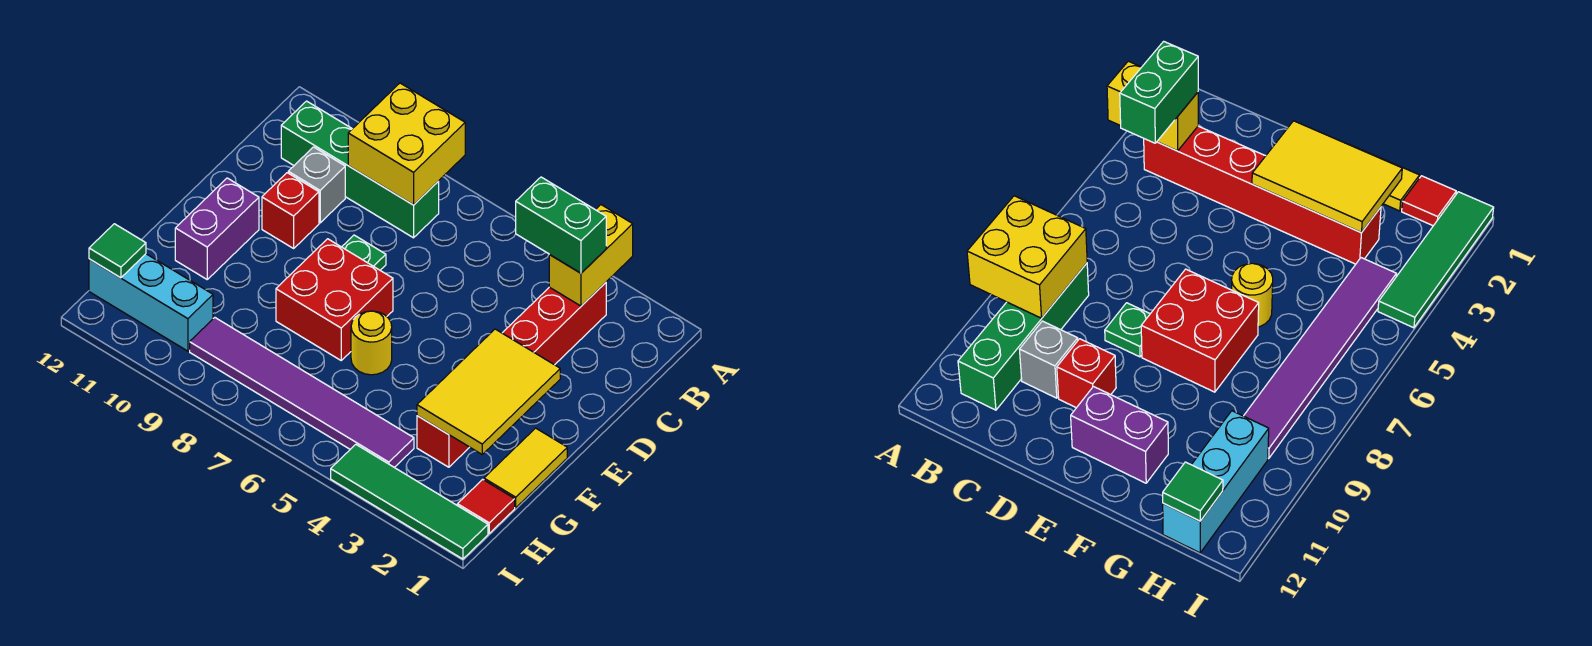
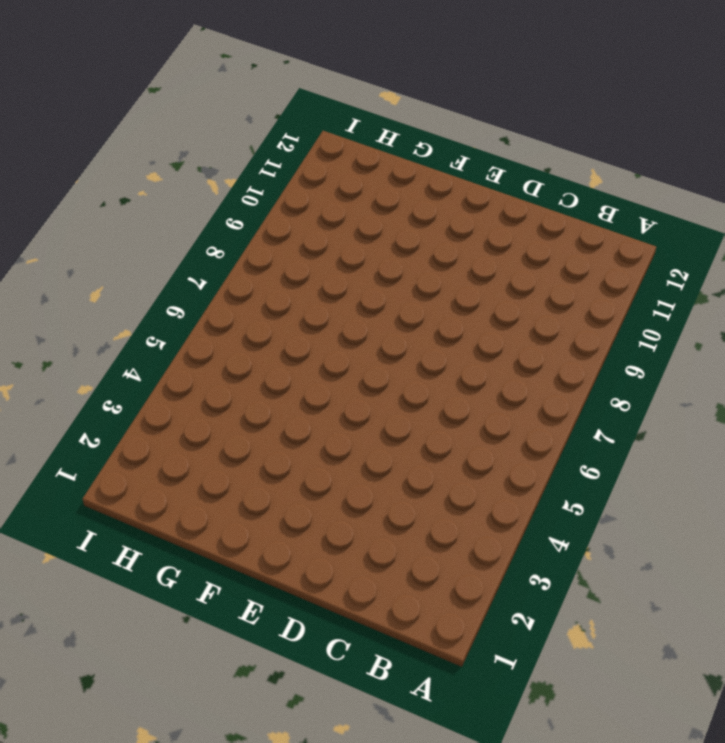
none -> red 1x6 brick [417,283,606,467]
none -> green 1x4 brick [281,101,439,238]
none -> grey 1x1 brick [288,147,345,223]

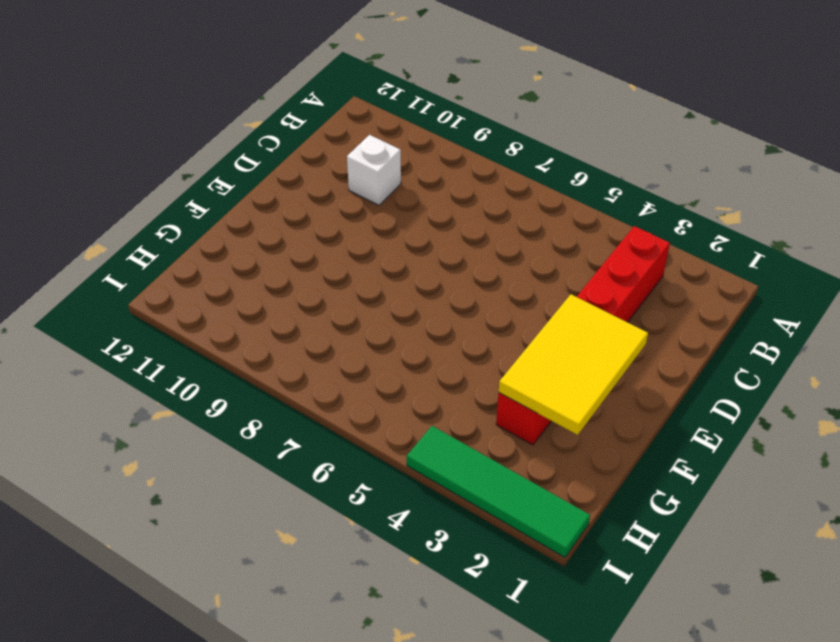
white 1x1 brick [347,135,401,205] -> grey 1x1 brick [288,147,345,223]
none -> green 1x4 brick [281,101,439,238]
none -> green 1x1 plate [342,235,386,270]
none -> red 1x1 brick [262,173,319,248]

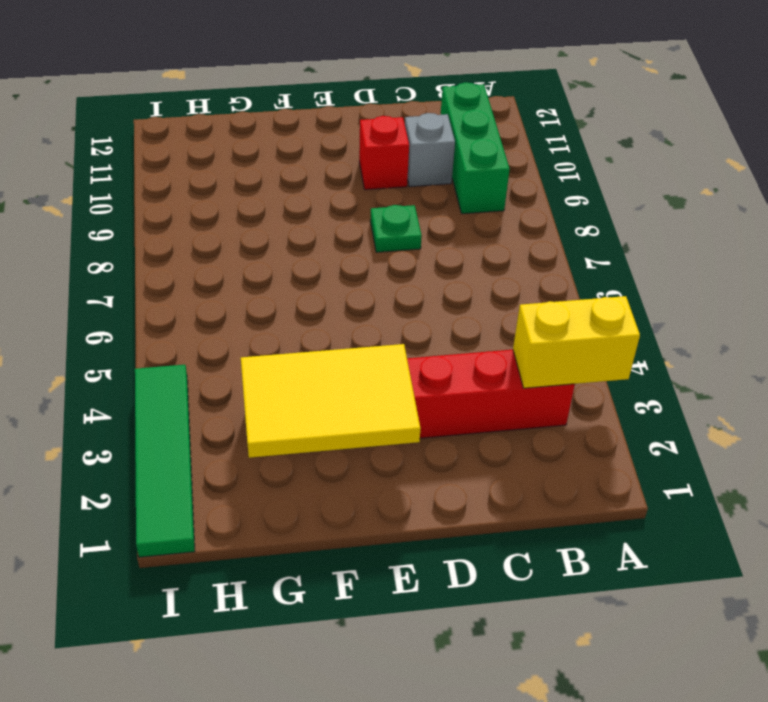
green 1x3 brick [441,82,510,214] -> green 1x4 brick [281,101,439,238]
none -> red 2x2 brick [276,239,393,360]
none -> purple 1x2 brick [175,178,259,279]
none -> yellow 1x2 tile [484,428,567,508]

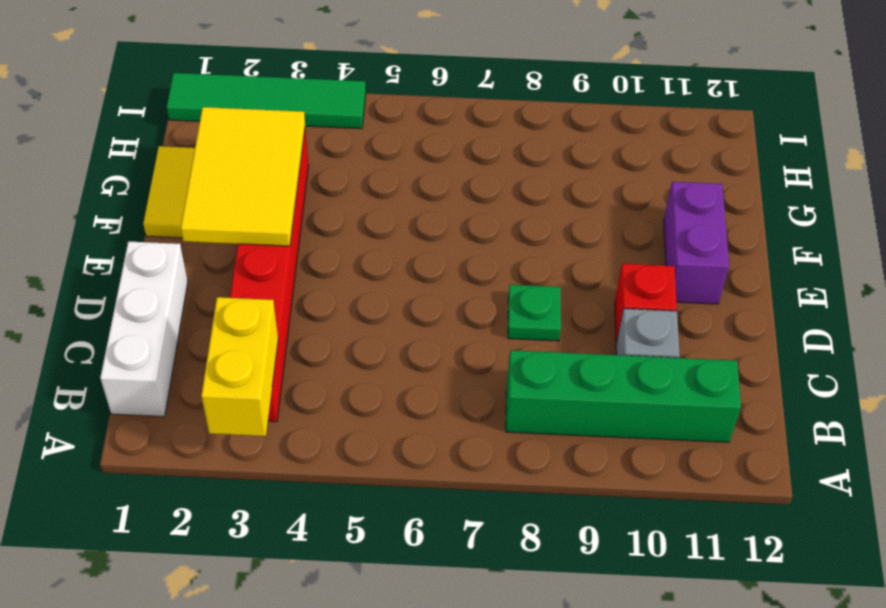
white 1x3 brick [100,241,188,416] -> none
none -> red 2x2 brick [276,239,393,360]
none -> yellow 1x1 round brick [351,311,392,375]
none -> red 1x1 tile [457,479,515,533]

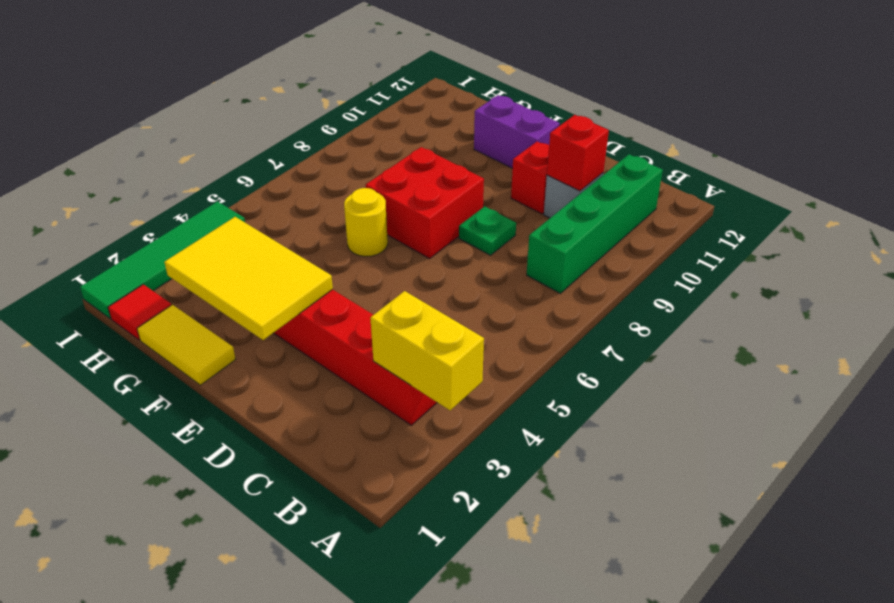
red 1x1 brick [547,115,609,191] -> none
none -> purple 1x6 tile [190,318,414,467]
none -> cyan 1x3 brick [89,254,213,351]
none -> yellow 2x2 brick [348,83,465,205]

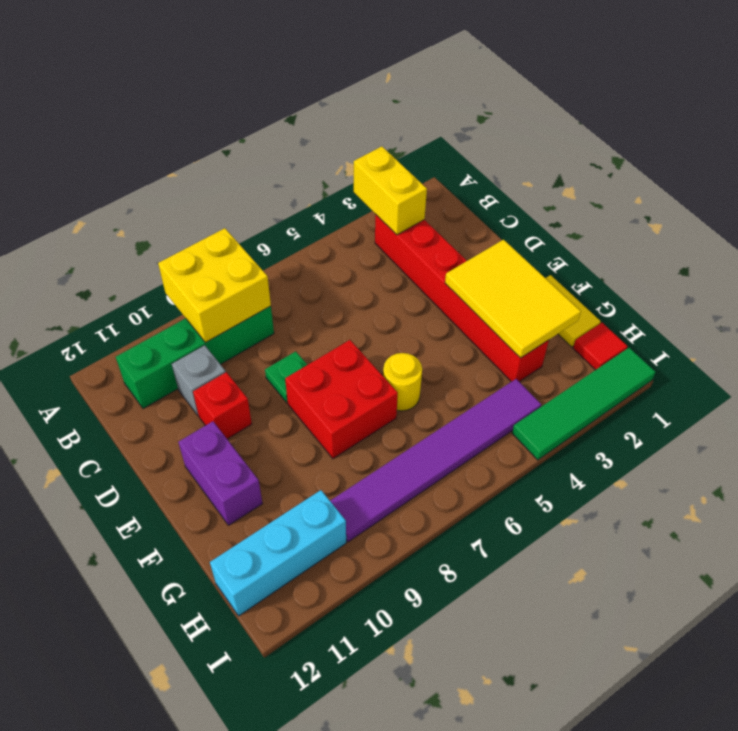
none -> green 1x1 tile [89,224,146,278]
none -> green 1x2 brick [516,177,606,273]

